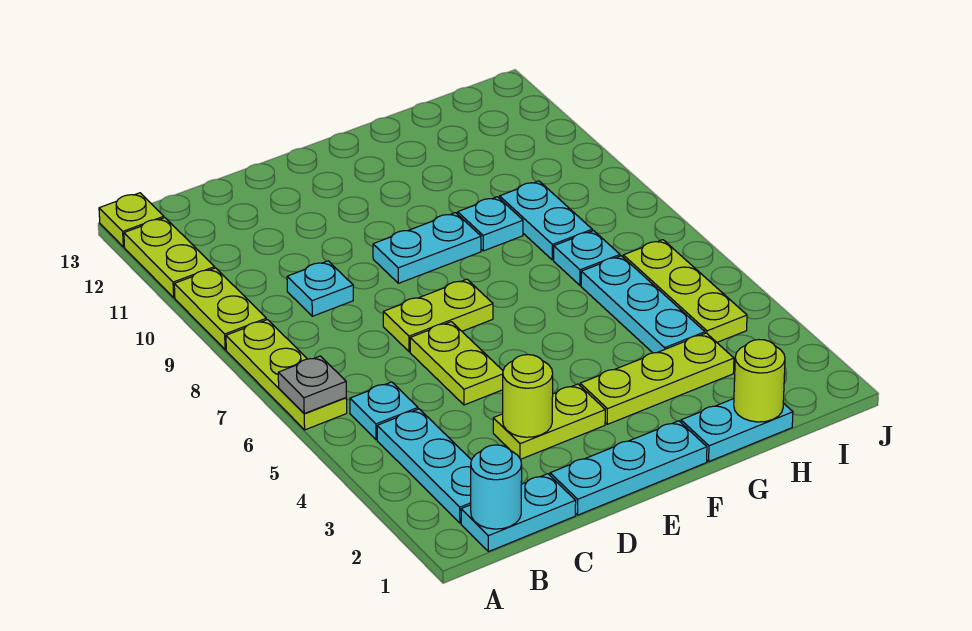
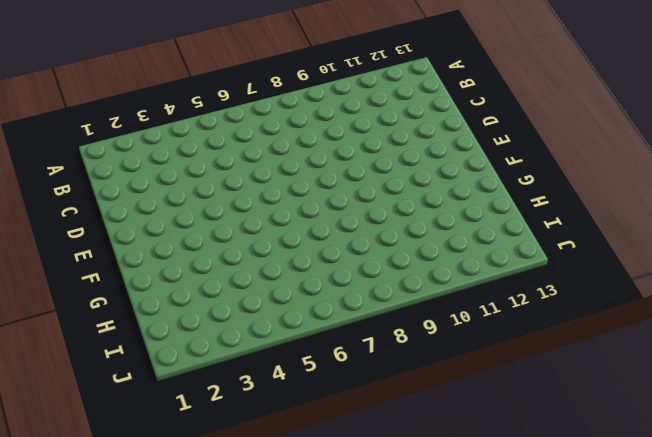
none -> lime 1x3 plate [226,320,347,430]
none -> lime 1x2 plate [174,268,266,350]
none -> lime 1x2 plate [124,218,215,298]

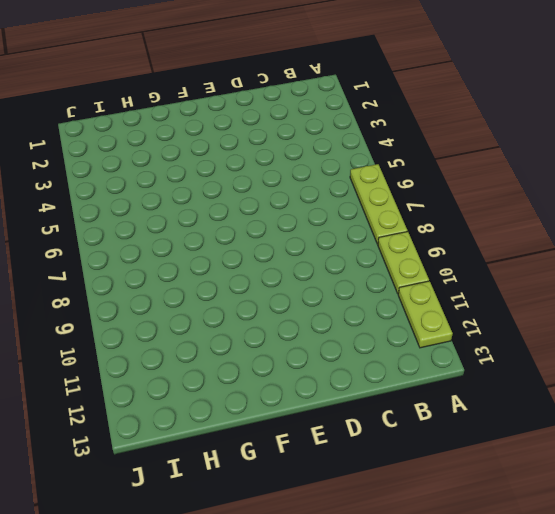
none -> lime 1x1 plate [99,193,164,247]
none -> cyan 1x2 plate [461,474,576,552]
none -> cyan 1x3 plate [377,409,472,523]

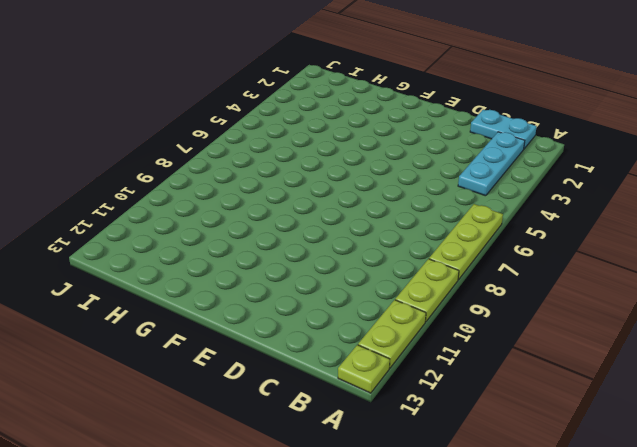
none -> cyan 1x1 plate [350,382,418,440]
none -> cyan 1x1 plate [287,261,353,316]
none -> cyan 1x3 plate [550,421,707,515]

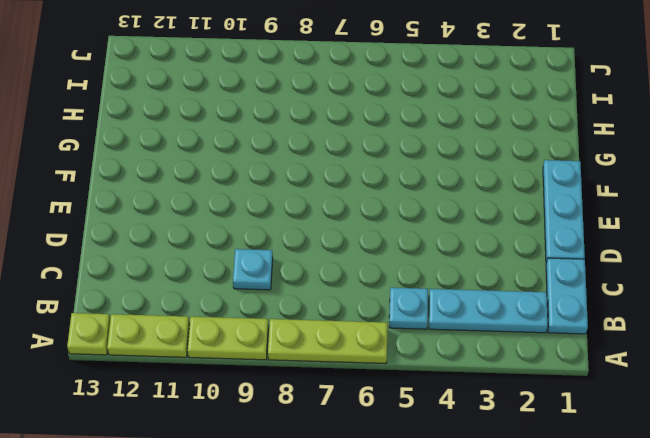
none -> lime 1x2 plate [493,384,605,459]
none -> lime 1x2 plate [410,322,503,405]
none -> lime 1x2 plate [383,279,493,352]

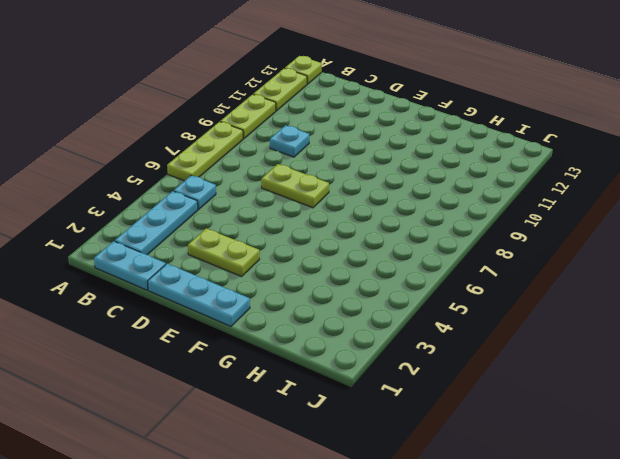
none -> lime 1x2 plate [410,322,503,405]
none -> cyan 1x2 plate [373,213,481,283]
none -> lime 1x3 plate [580,333,734,424]

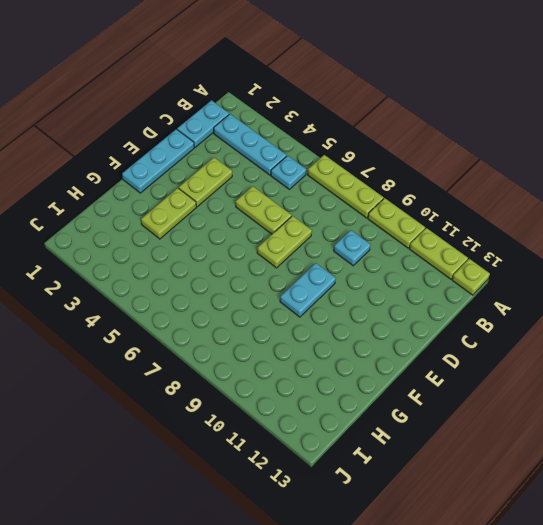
lime 1x2 plate [141,188,196,239] -> lime 1x3 plate [580,333,734,424]
none -> cyan 1x2 plate [681,399,793,461]
none -> cyan 1x1 plate [458,197,523,251]
none -> cyan 1x3 plate [581,256,705,353]

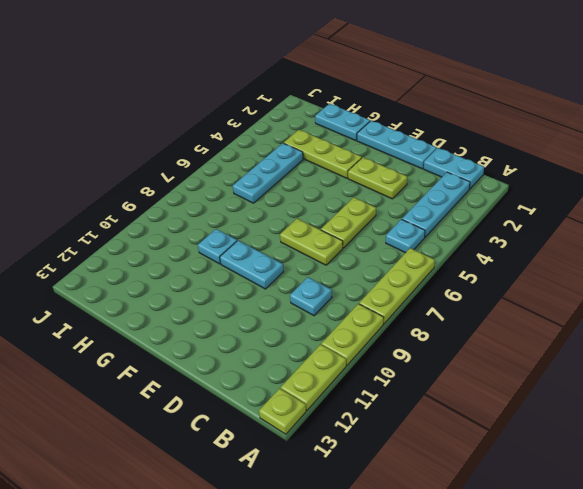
none -> cyan 1x1 plate [554,231,620,285]
none -> cyan 1x2 plate [500,181,592,260]
none -> lime 1x3 plate [623,240,747,342]

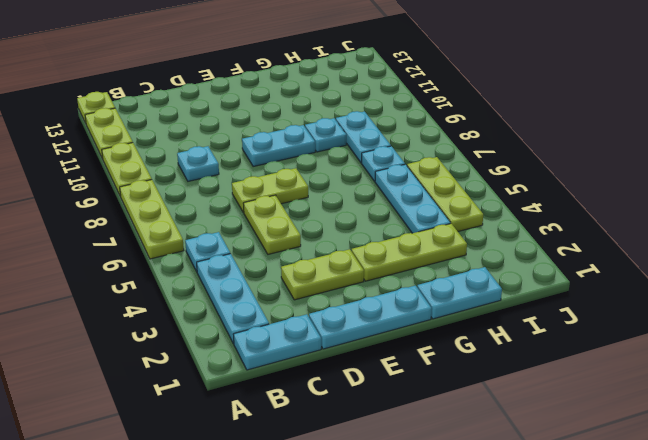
none -> grey 1x1 plate [278,356,346,414]
none -> cyan 1x1 round brick [471,445,522,529]
none -> lime 1x1 round brick [503,355,553,437]

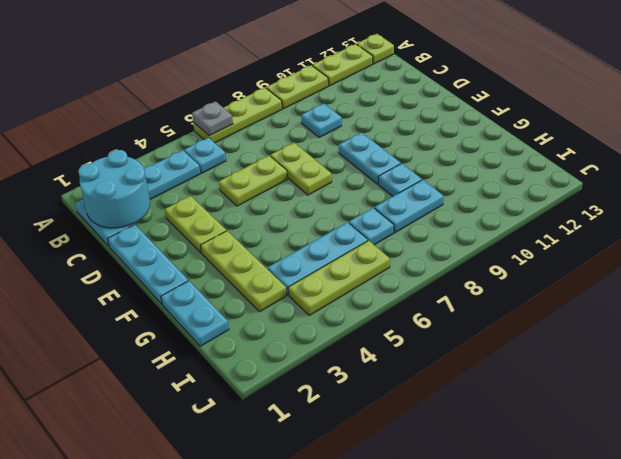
cyan 2x2 round brick [78,150,150,228] -> cyan 1x1 round brick [471,445,522,529]
none -> lime 1x1 round brick [503,355,553,437]
none -> lime 1x1 round brick [734,340,785,422]

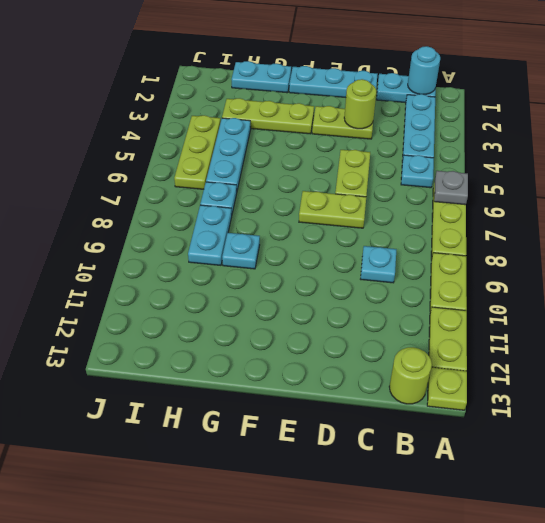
lime 1x1 round brick [389,347,432,404] -> lime 1x1 round brick moved to [734,340,785,422]
none -> cyan 1x2 plate [373,213,481,283]

